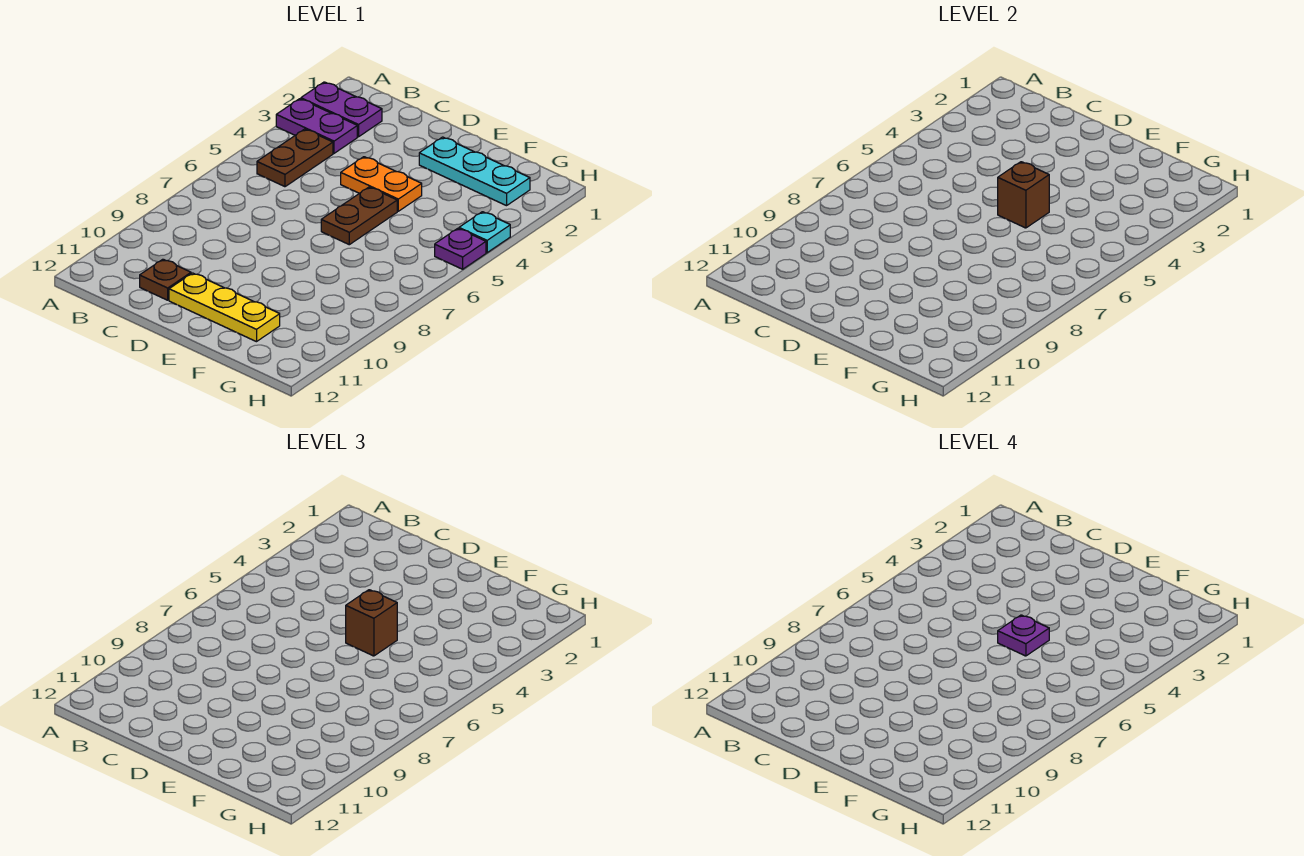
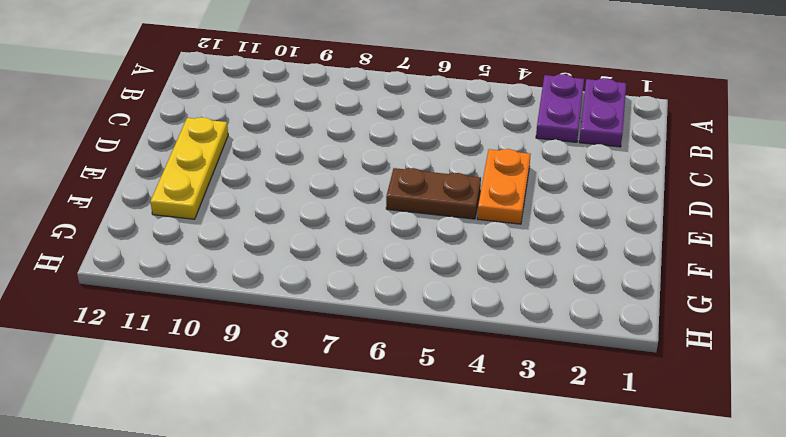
none -> brown 1x2 plate [257,129,333,187]
none -> brown 1x1 plate [140,259,191,300]
none -> cyan 1x3 plate [419,137,530,206]

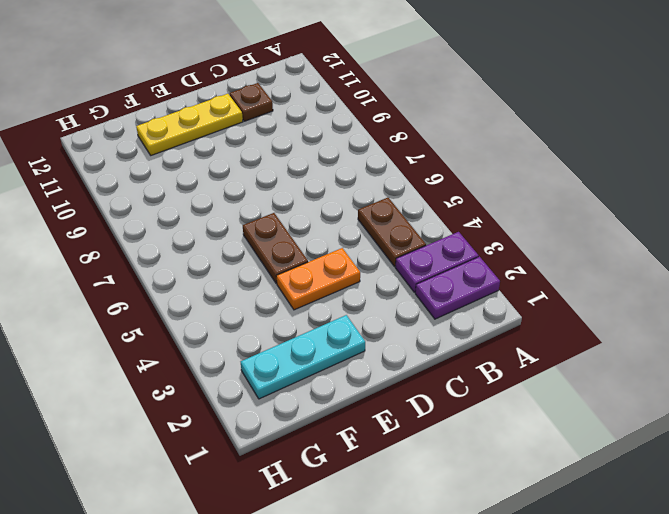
none -> cyan 1x1 plate [459,212,510,253]
none -> purple 1x1 plate [435,228,486,269]
none -> brown 1x1 brick [998,162,1049,228]

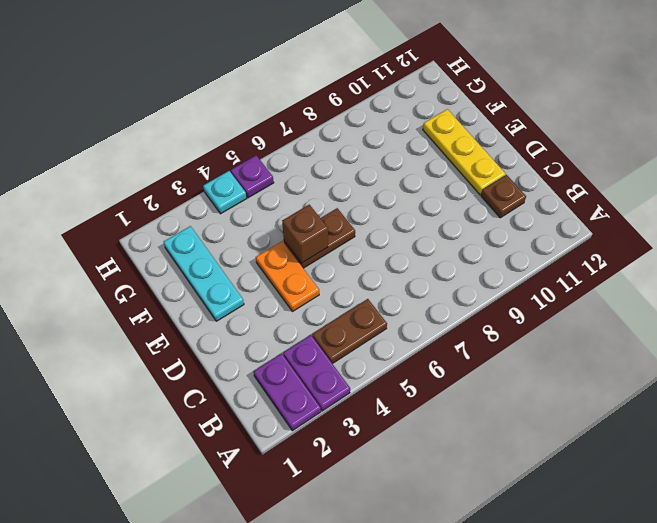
none -> brown 1x1 brick [346,590,397,656]
none -> purple 1x1 plate [998,615,1049,656]

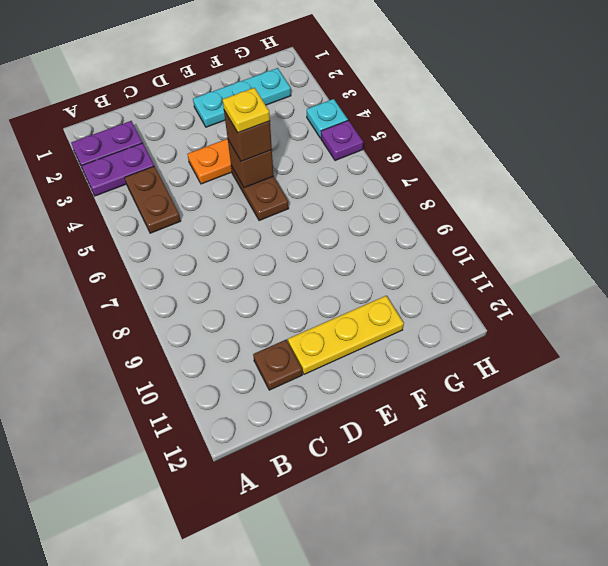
yellow 1x1 plate [223,88,270,133] -> purple 1x1 plate [998,615,1049,656]

